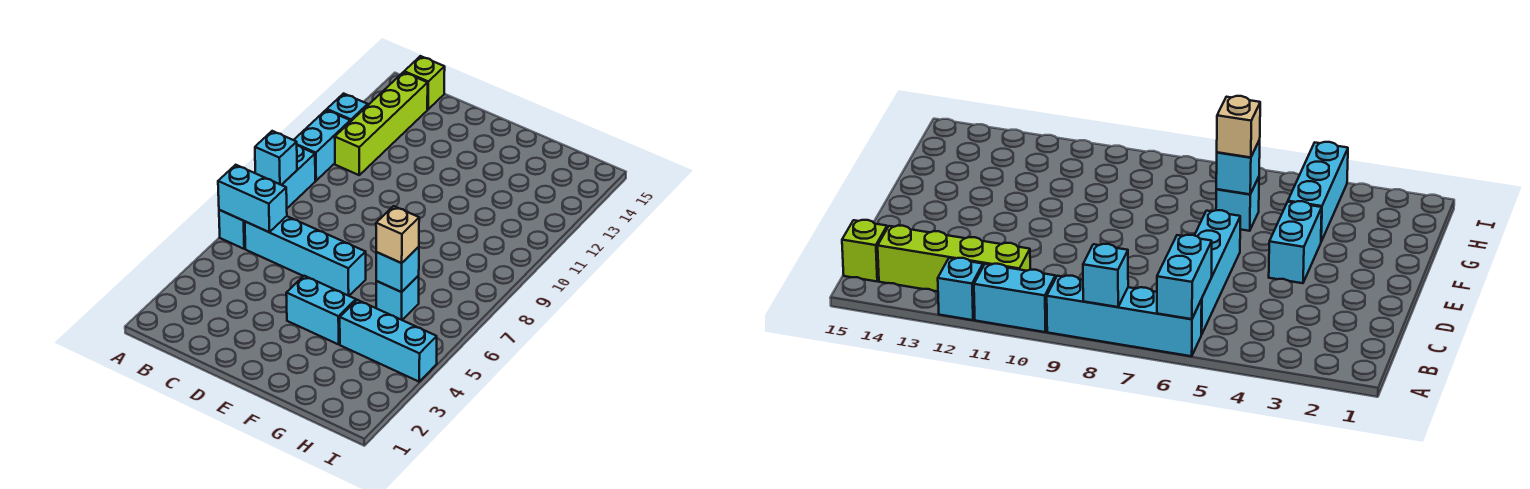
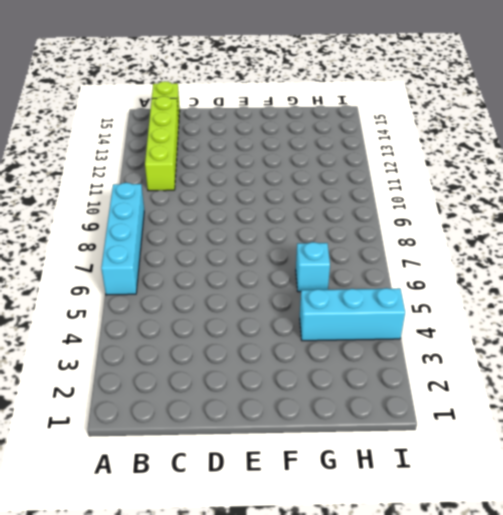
none -> cyan 1x2 brick [294,110,350,181]
none -> cyan 1x1 brick [327,94,368,122]
none -> cyan 1x4 brick [245,216,366,296]

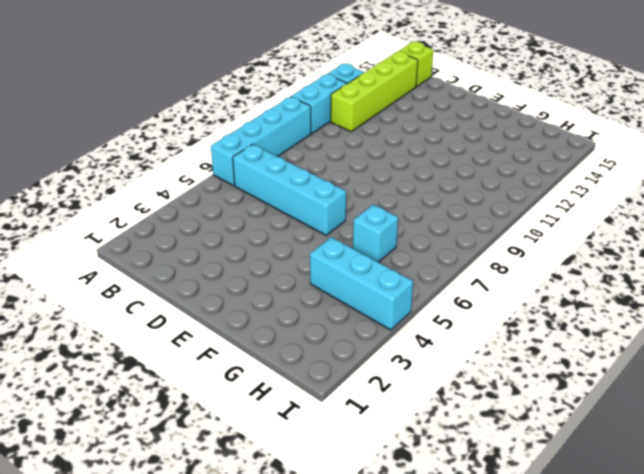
none -> cyan 1x2 brick [286,276,356,344]
none -> cyan 1x2 brick [218,165,287,232]
none -> cyan 1x1 brick [255,131,297,185]

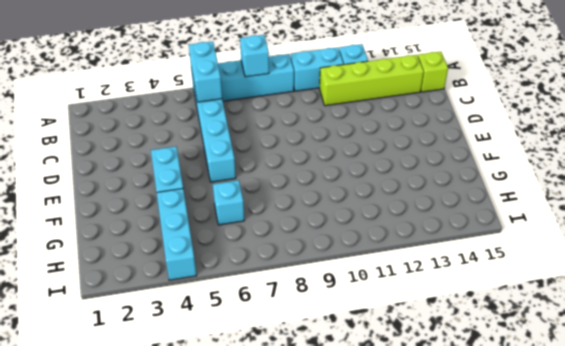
none -> cyan 1x1 brick [376,247,419,292]
none -> tan 1x1 brick [376,206,419,263]

